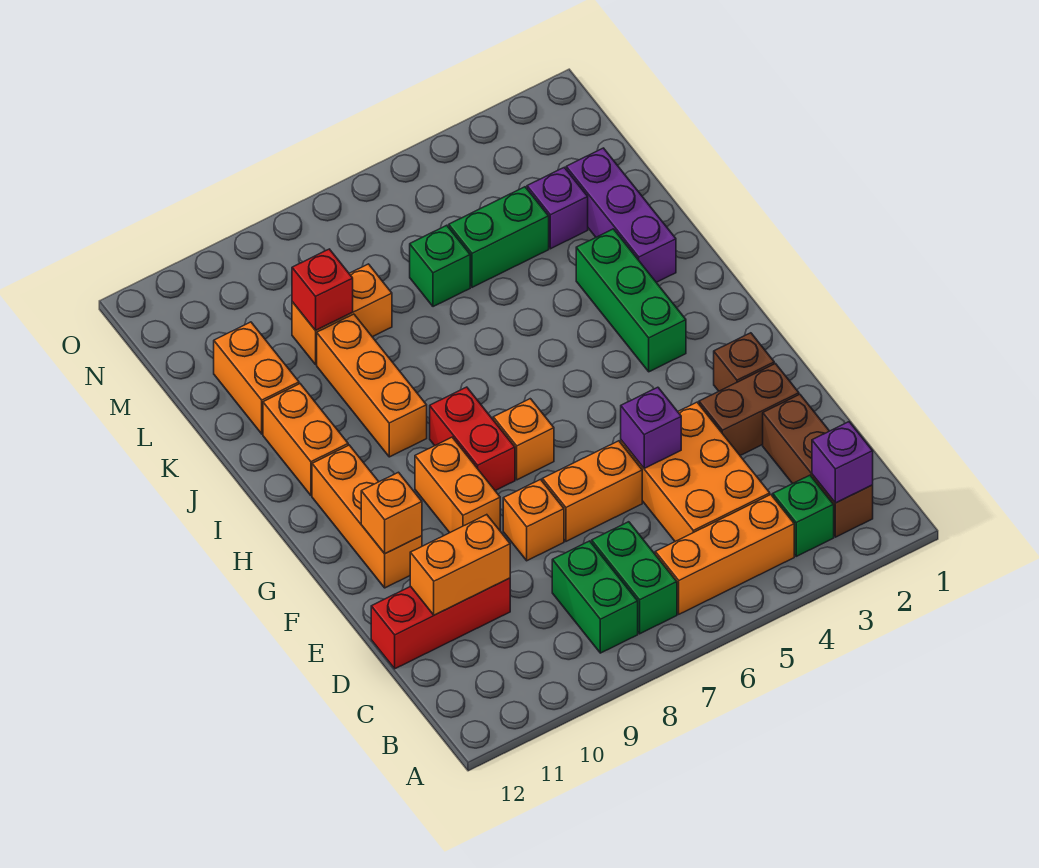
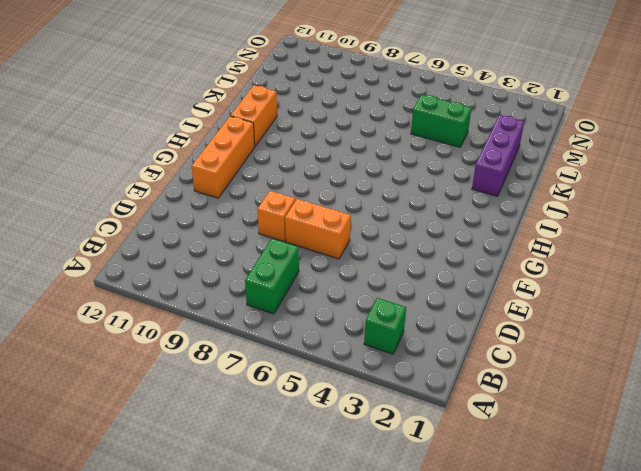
none -> brown 1x3 brick [763,394,873,537]
none -> orange 1x3 brick [655,495,794,614]
none -> green 1x2 brick [552,541,638,653]

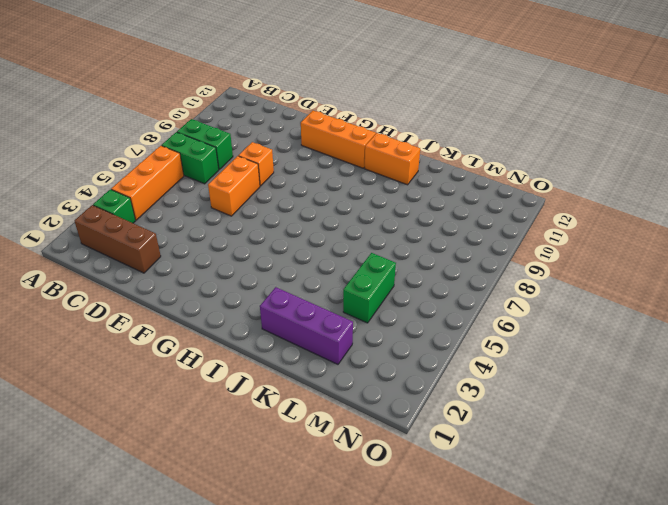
none -> orange 2x3 brick [621,402,770,541]
none -> red 1x3 brick [371,578,510,669]
none -> brown 1x2 brick [699,364,799,455]

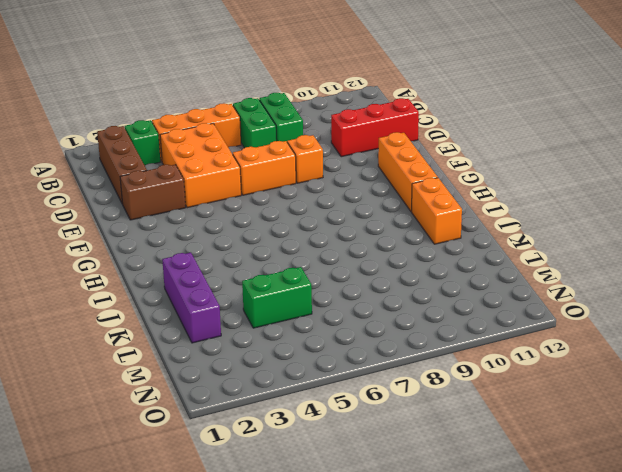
none -> brown 1x1 brick [714,333,774,391]
none -> orange 1x2 brick [415,437,500,533]
none -> orange 1x1 brick [493,399,554,480]

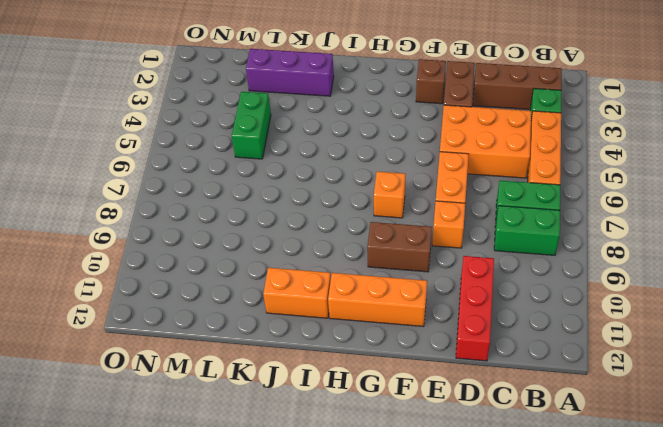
brown 1x2 brick [367,222,432,272] -> orange 1x2 brick [415,437,500,533]
none -> red 1x2 brick [430,387,515,491]
none -> green 1x3 brick [576,229,686,372]
none -> orange 1x3 brick [317,314,427,457]

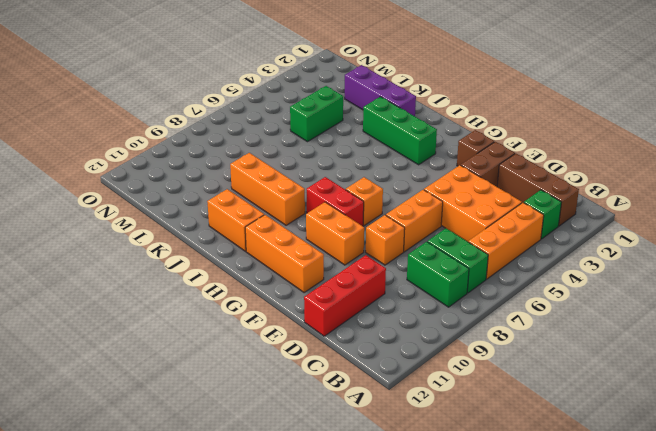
none -> orange 1x2 brick [214,322,299,434]
none -> purple 1x1 brick [527,168,588,249]
none -> green 1x1 brick [410,225,470,307]

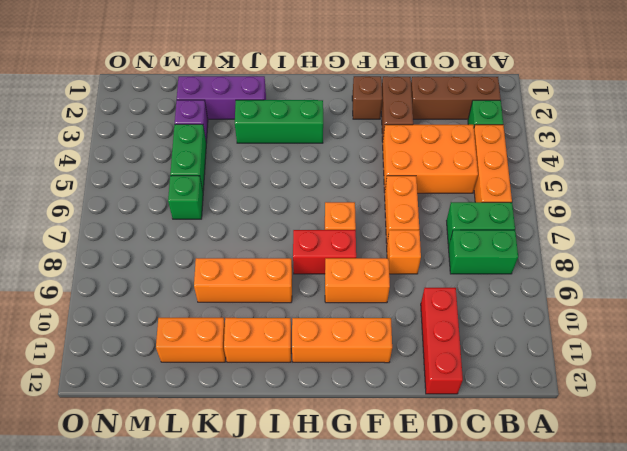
none -> orange 1x2 brick [292,264,392,364]
none -> purple 1x1 brick [812,422,873,503]
none -> orange 1x2 brick [410,515,510,615]

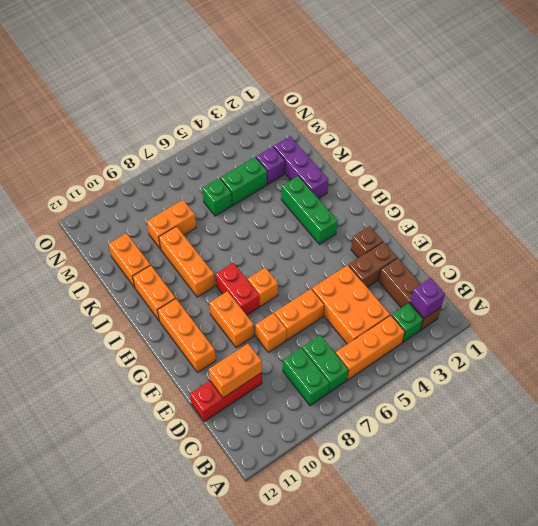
none -> purple 1x1 brick [621,387,681,468]
none -> orange 1x1 brick [361,472,422,554]
none -> red 1x1 brick [292,249,353,330]

